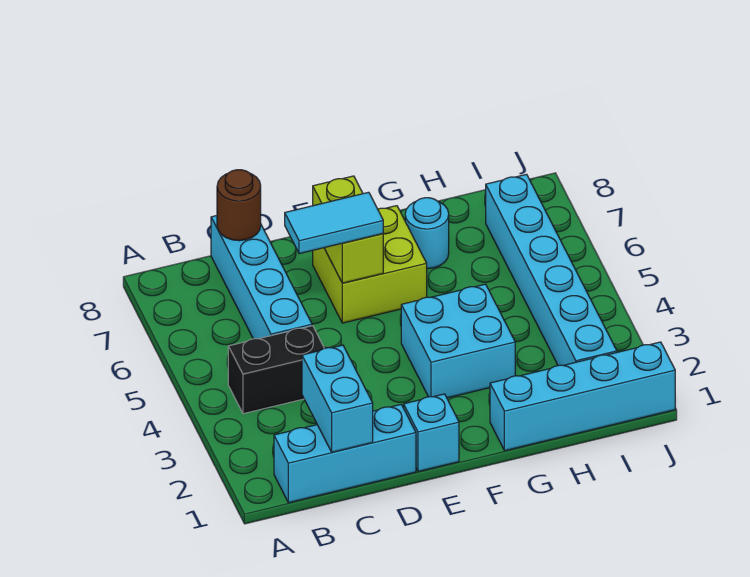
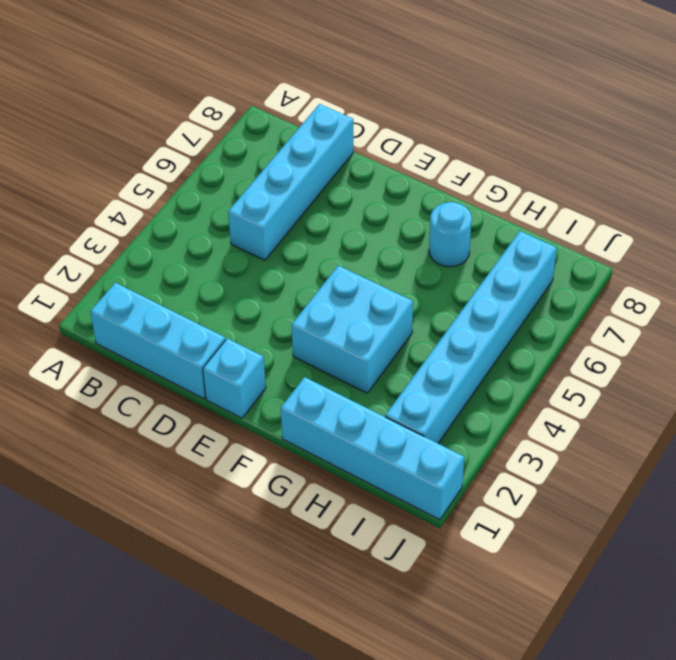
none -> black 1x2 brick [228,326,324,414]
none -> lime 2x2 brick [313,206,427,323]
none -> cyan 1x2 brick [302,345,373,452]

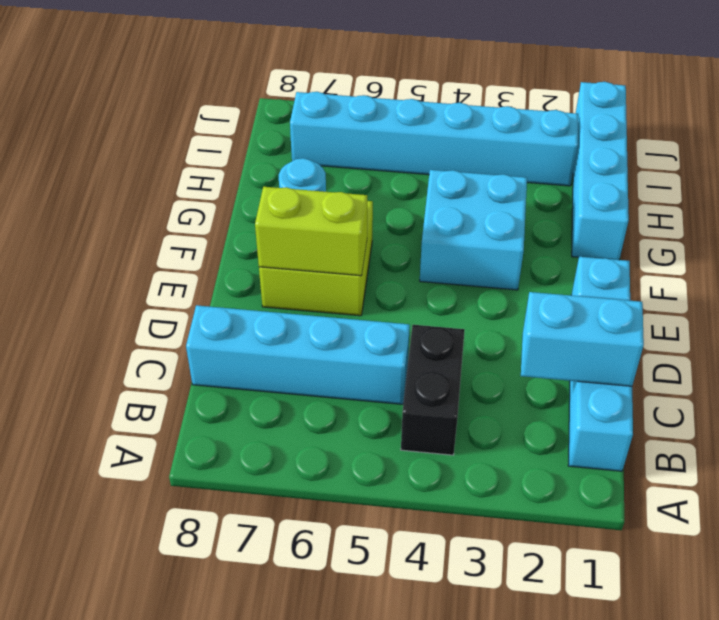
none -> brown 1x1 round brick [217,170,261,241]
none -> cyan 1x2 tile [285,192,383,254]

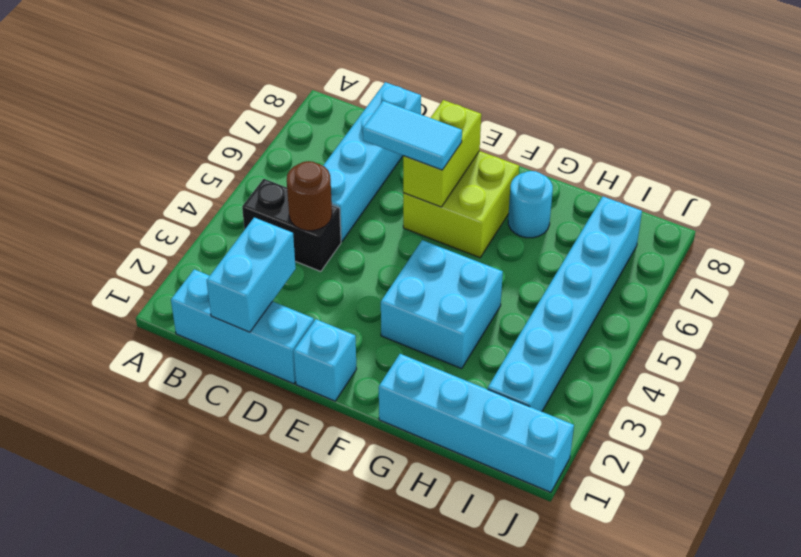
brown 1x1 round brick [287,161,332,231] -> brown 1x1 round brick moved to [217,170,261,241]

